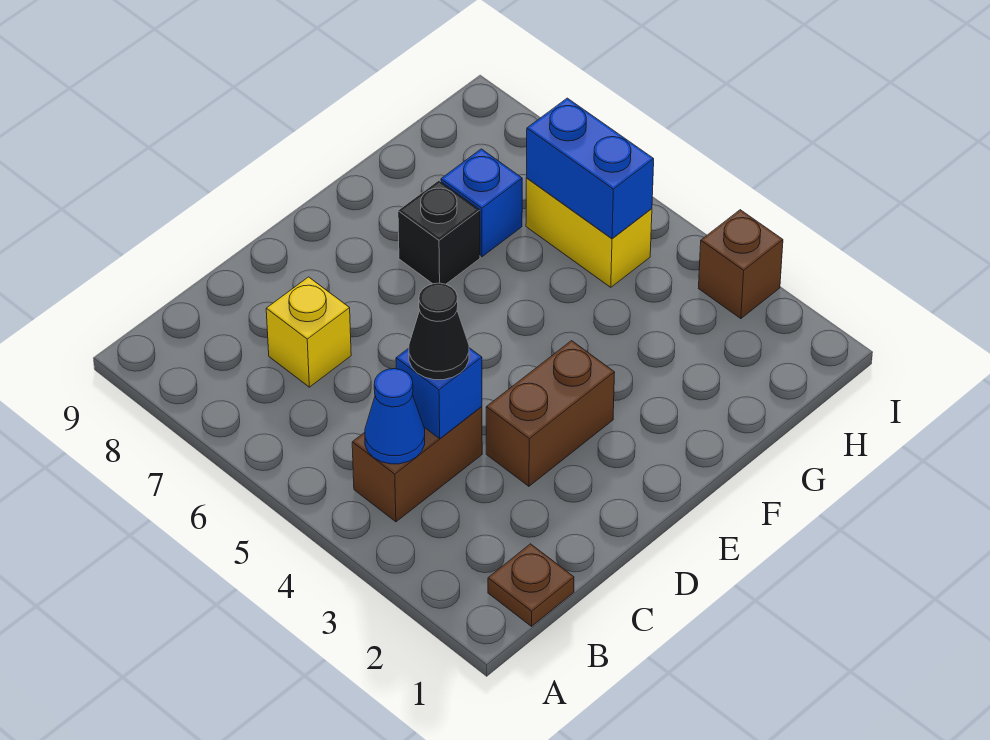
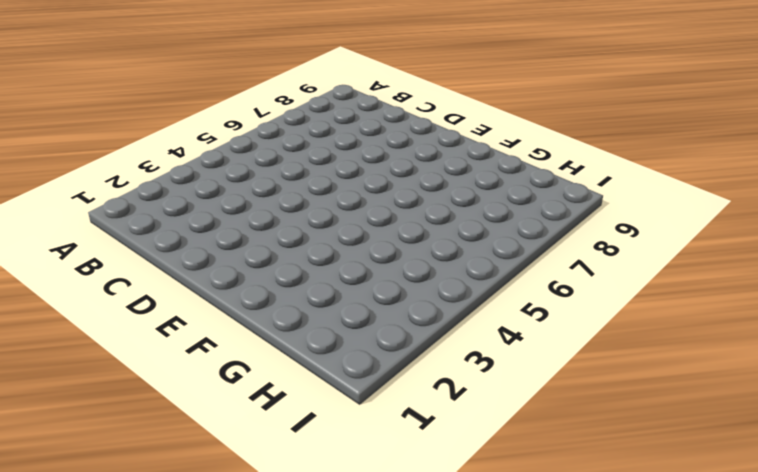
none -> brown 1x1 plate [488,544,574,626]
none -> brown 1x2 brick [352,407,482,522]
none -> yellow 1x1 brick [266,277,351,387]

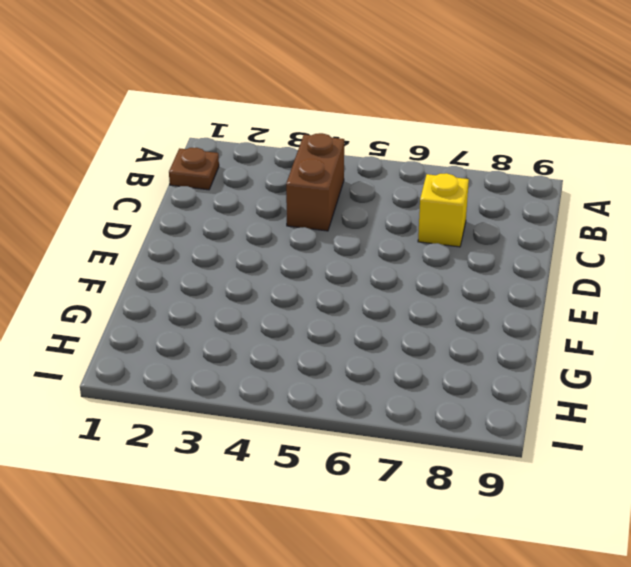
none -> brown 1x2 brick [486,341,615,486]
none -> black 1x1 brick [398,181,480,284]
none -> blue 1x1 brick [441,149,522,257]

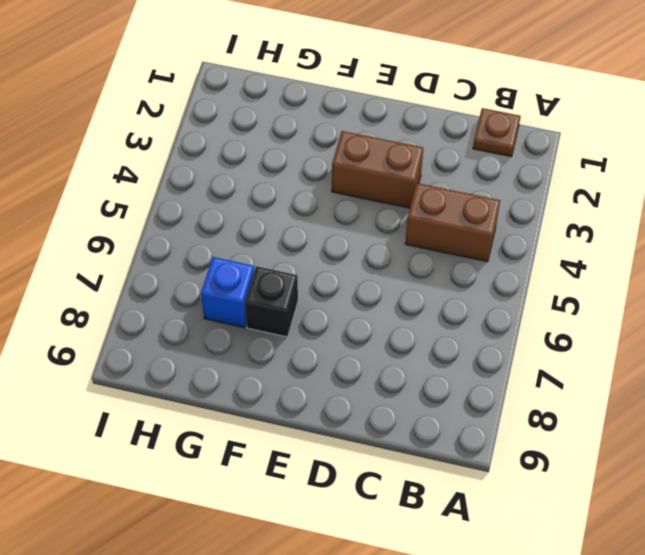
none -> yellow 1x1 brick [266,277,351,387]
none -> yellow 1x2 brick [526,178,652,287]
none -> brown 1x1 brick [698,210,783,319]

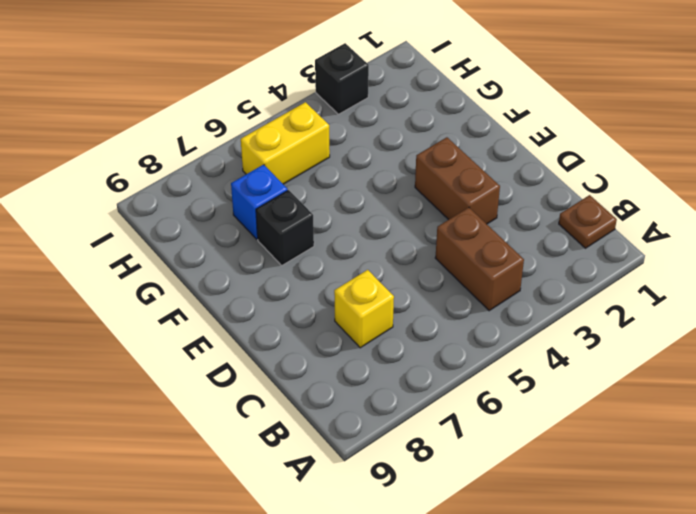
black 1x1 brick [315,43,369,114] -> brown 1x1 brick [698,210,783,319]
none -> blue 1x1 cone [365,369,425,464]
none -> blue 1x1 brick [396,348,482,439]
none -> blue 1x2 brick [526,98,654,239]

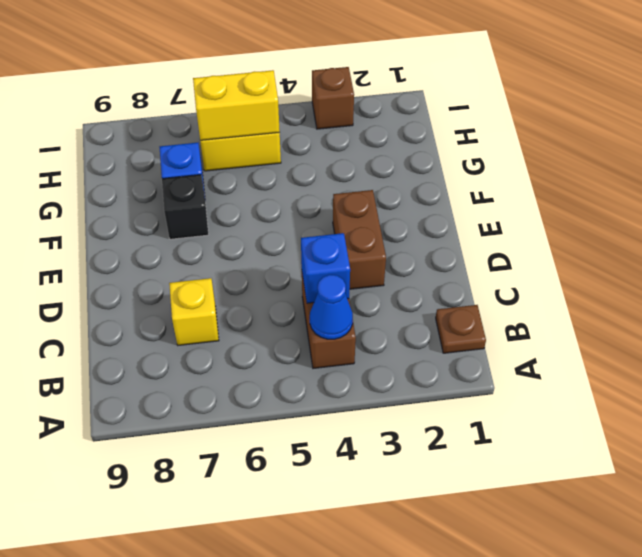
yellow 1x2 brick [193,70,280,140] -> blue 1x2 brick [526,98,654,239]
none -> black 1x1 cone [409,283,469,380]

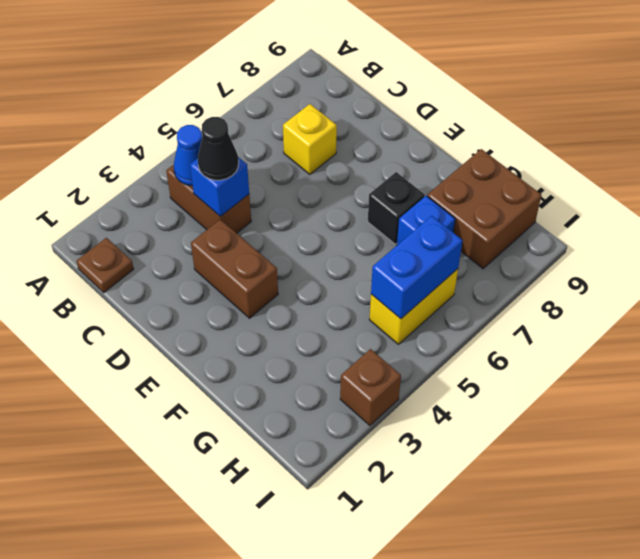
brown 2x2 brick [427,149,541,269] -> none

